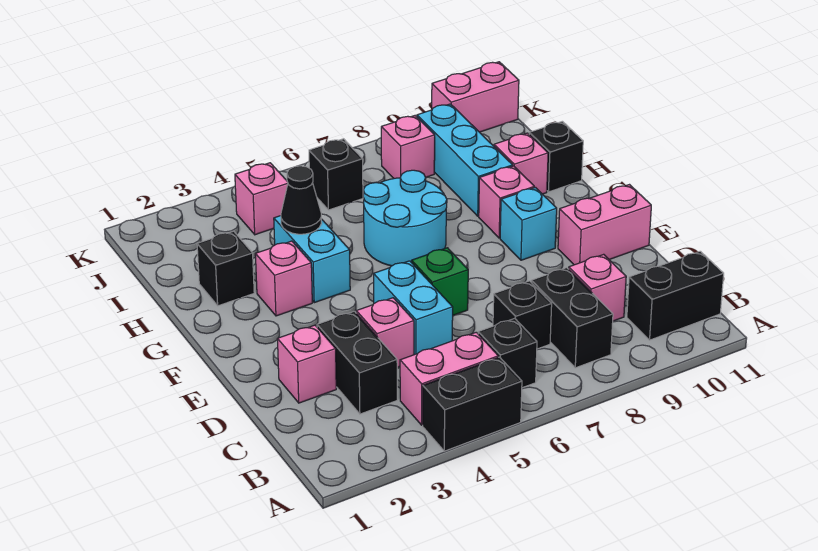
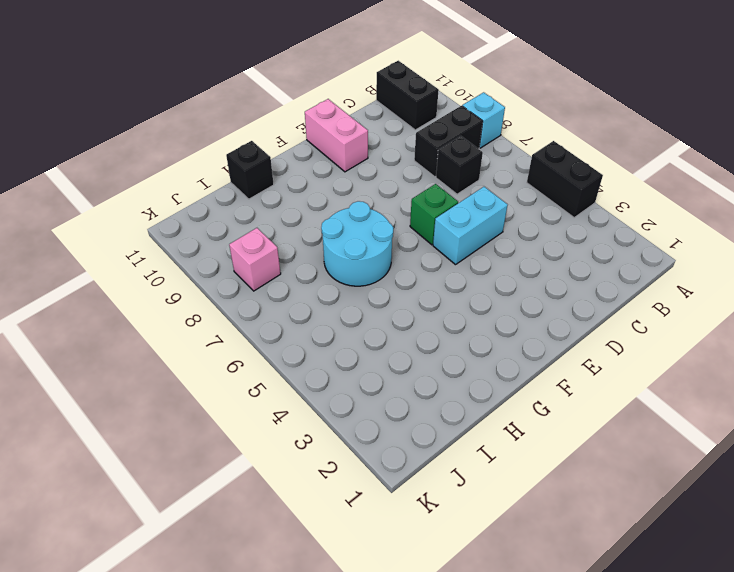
cyan 1x1 brick [462,92,505,148] -> cyan 1x1 brick moved to [500,188,557,260]
none -> pink 1x2 brick [400,332,498,425]
none -> black 1x1 brick [478,318,537,388]
none -> black 1x2 brick [317,311,397,414]

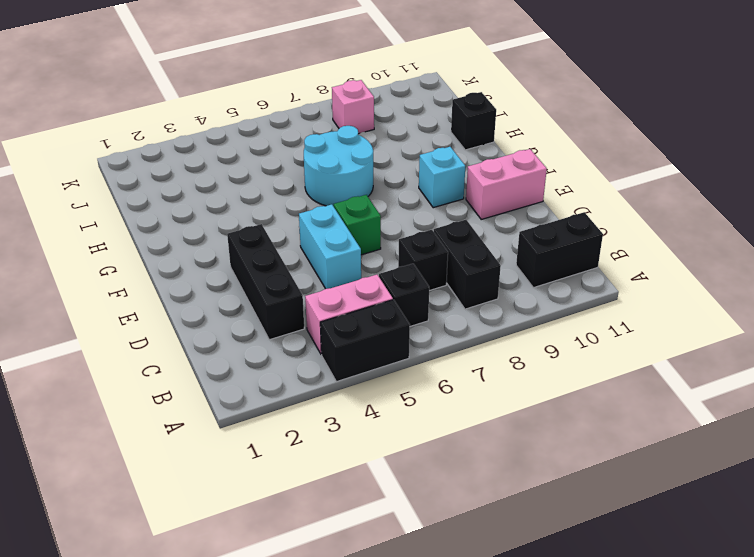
black 1x3 brick [227,224,304,340] -> black 1x2 brick [317,311,397,414]
none -> pink 1x1 brick [569,254,626,321]
none -> pink 1x1 brick [277,325,336,403]
none -> pink 1x1 brick [356,298,414,367]

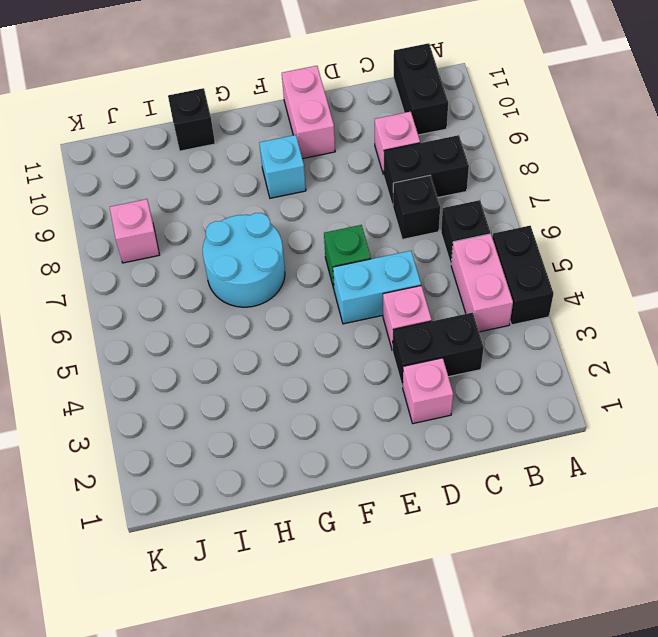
none -> pink 1x1 brick [255,241,312,316]
none -> cyan 1x2 brick [274,216,350,303]
none -> pink 1x1 brick [479,166,534,238]

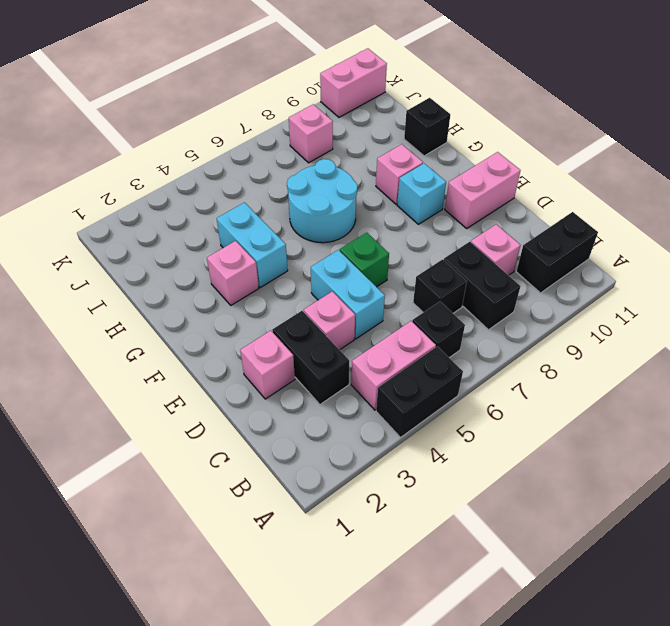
none -> black 1x1 brick [197,231,254,306]
none -> cyan 1x3 brick [417,104,513,216]
none -> pink 1x1 brick [494,133,548,194]

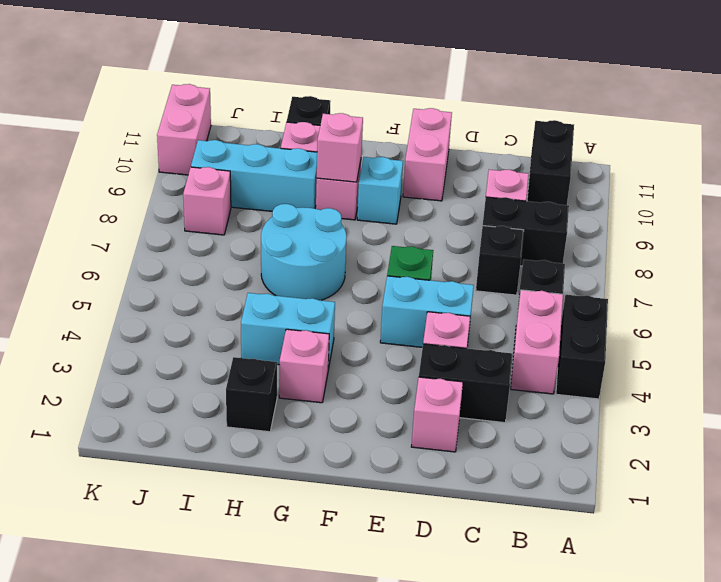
pink 1x1 brick [317,113,363,182] -> pink 1x1 brick moved to [235,163,288,235]
none -> black 1x1 brick [309,139,363,210]
none -> black 1x1 cone [281,166,321,234]

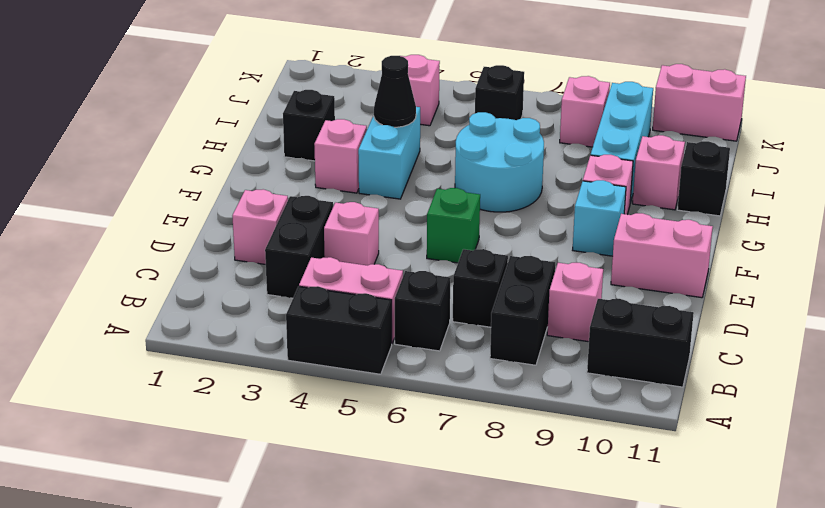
none -> cyan 1x2 brick [374,261,453,355]

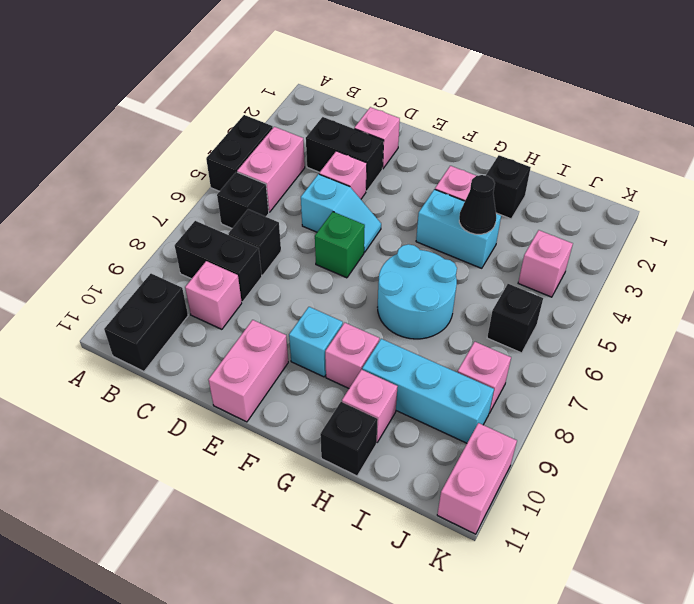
cyan 1x2 slope [301,174,381,252] -> cyan 1x2 brick [374,261,453,355]

